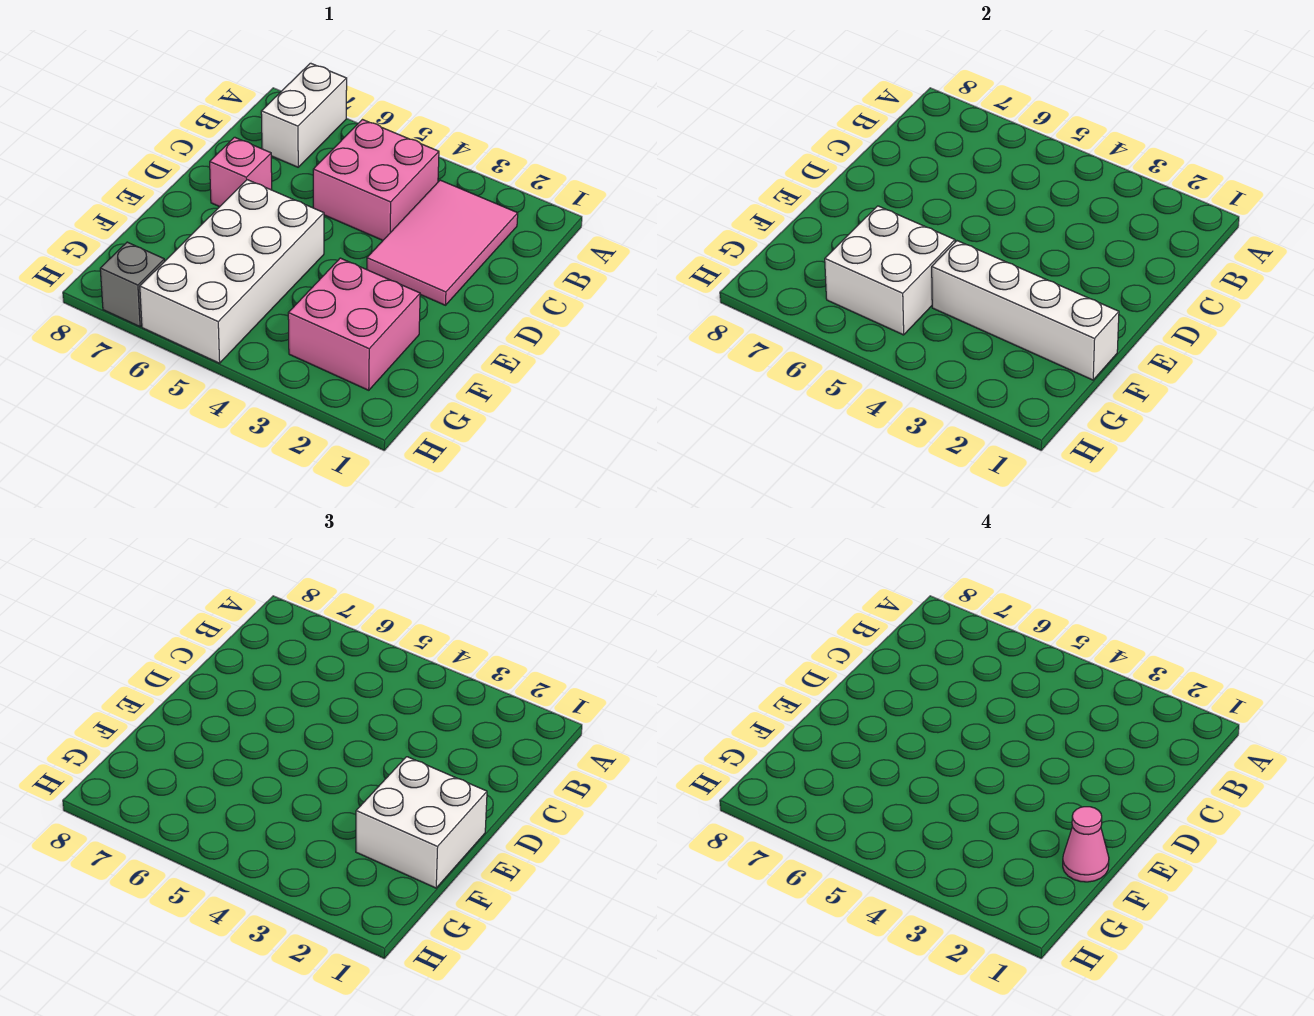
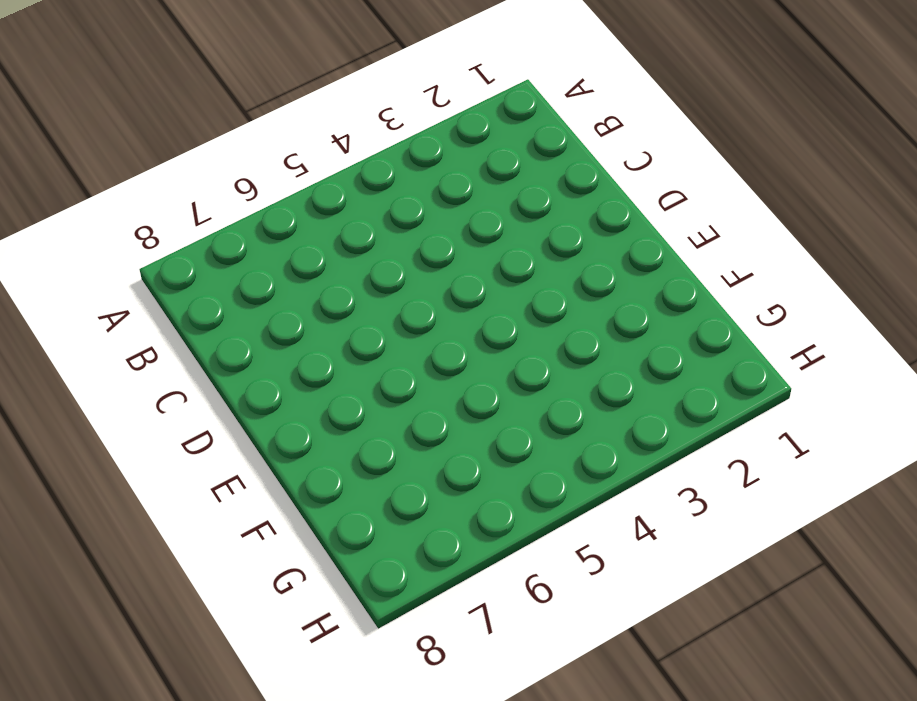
none -> white 1x2 brick [261,63,347,167]
none -> pink 2x3 tile [367,180,518,305]

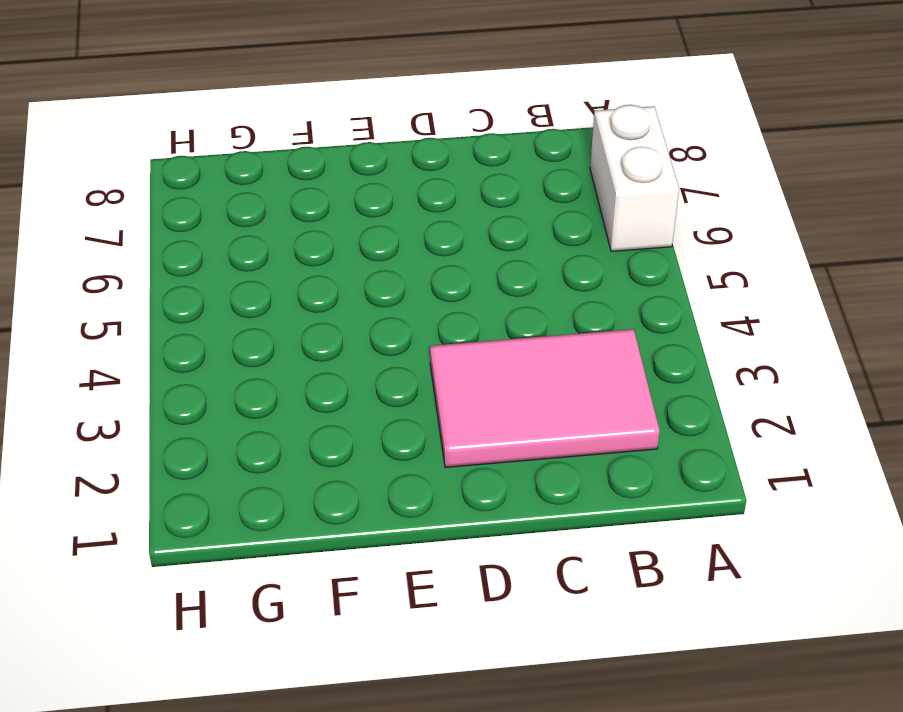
white 1x2 brick [590,105,679,252] -> white 1x2 brick turned to [261,63,347,167]
none -> pink 2x2 brick [313,120,439,240]
none -> pink 1x1 brick [210,137,272,207]

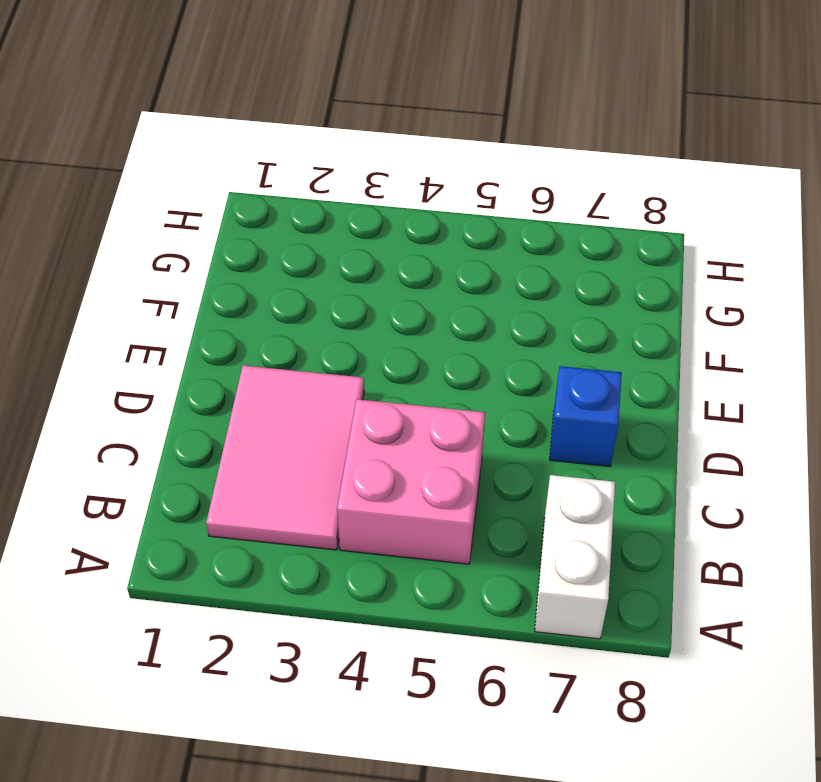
blue 1x1 brick [550,366,622,466] -> pink 1x1 brick [210,137,272,207]
none -> white 2x4 brick [140,180,324,363]
none -> pink 2x2 brick [288,258,420,390]

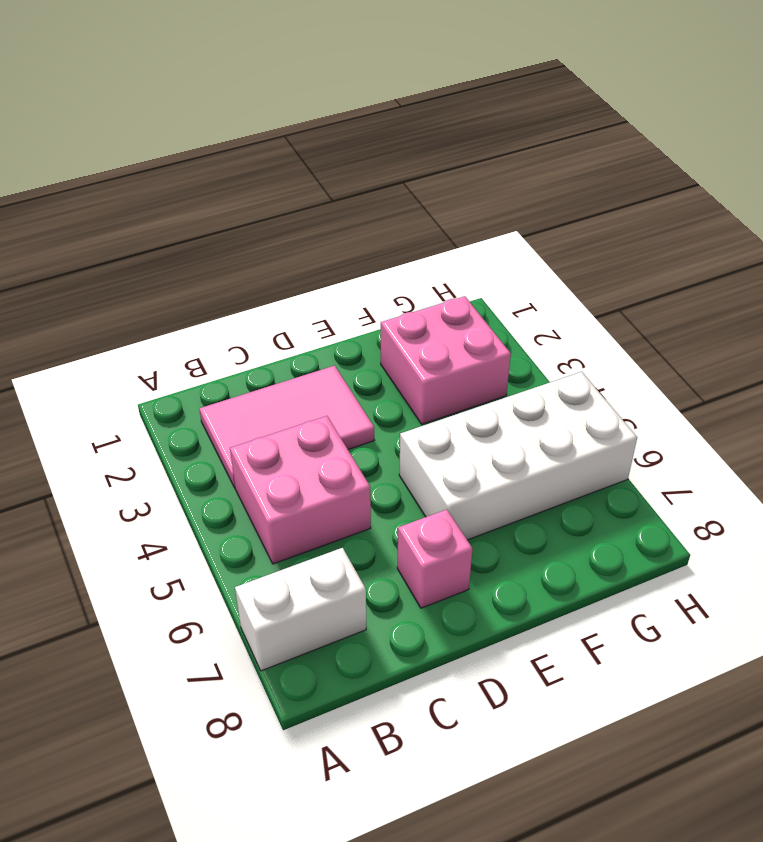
none -> grey 1x1 brick [100,242,165,327]
none -> white 1x4 brick [932,241,1119,380]

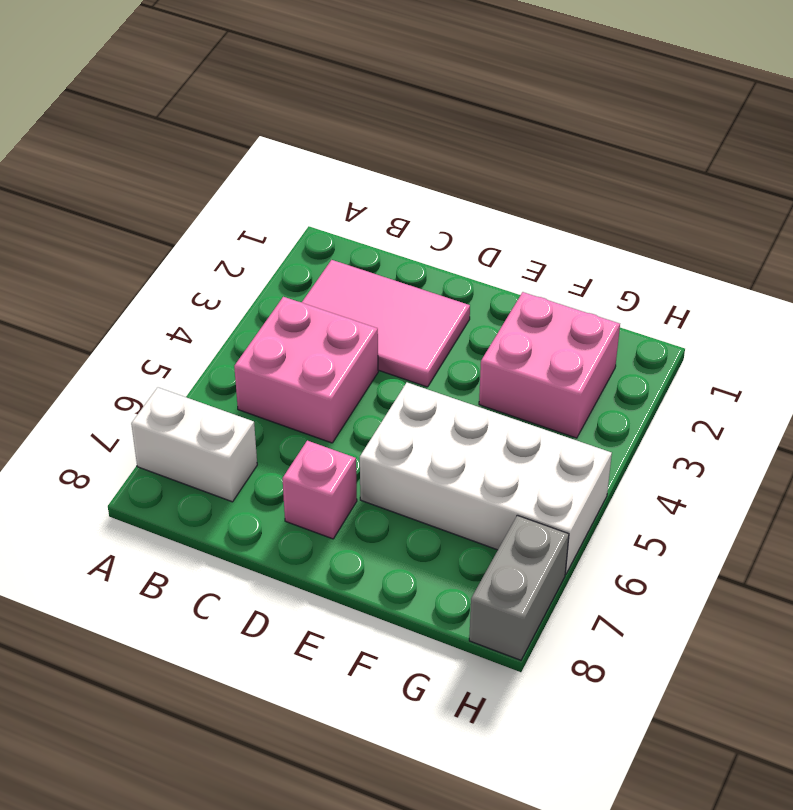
grey 1x2 brick [469,515,569,660] -> grey 1x1 brick [100,242,165,327]
none -> white 1x4 brick [932,241,1119,380]
none -> white 2x2 brick [825,206,955,335]

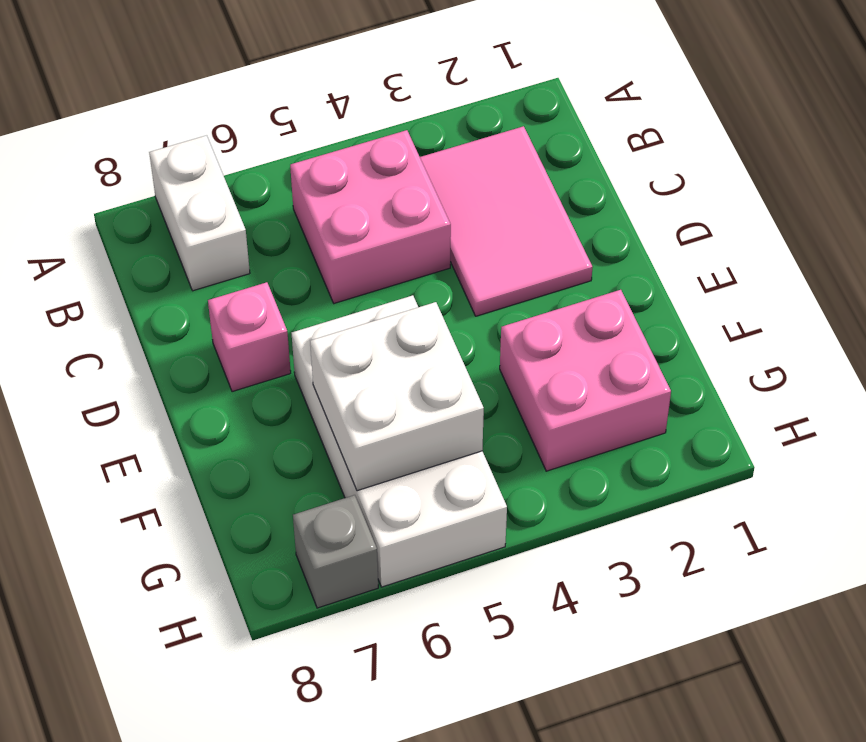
none -> white 1x4 brick [932,241,1119,380]
none -> white 2x2 brick [356,757,487,888]

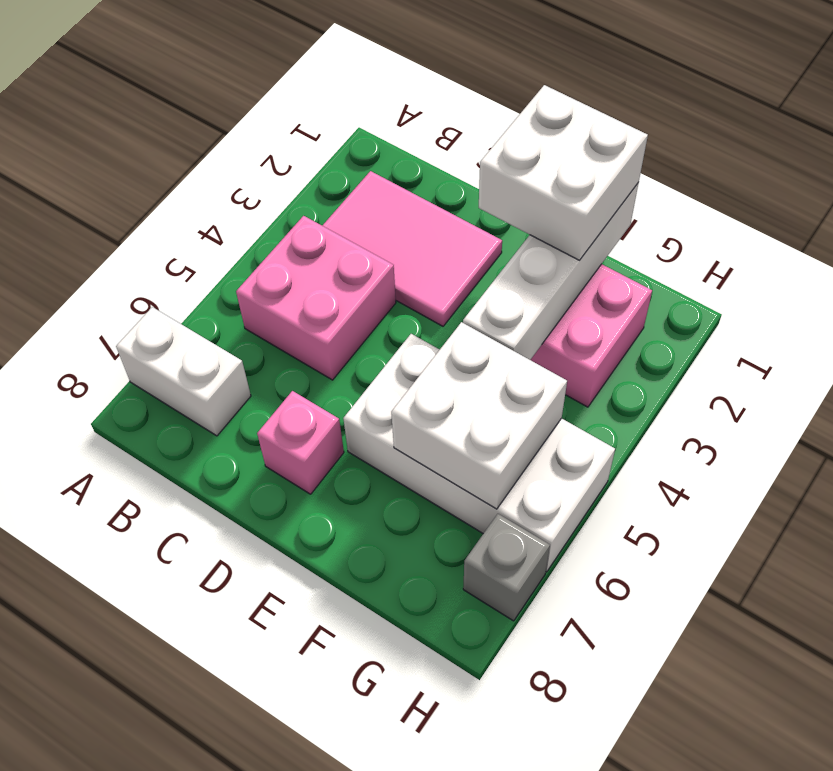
none -> pink 1x1 cone [1063,807,1109,882]

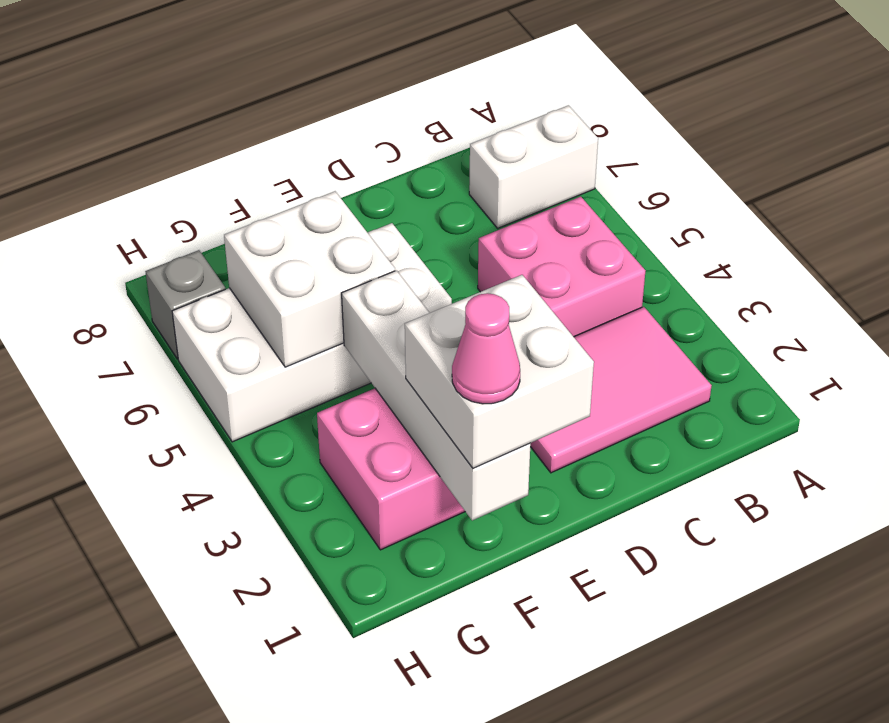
none -> pink 1x1 brick [210,137,272,207]

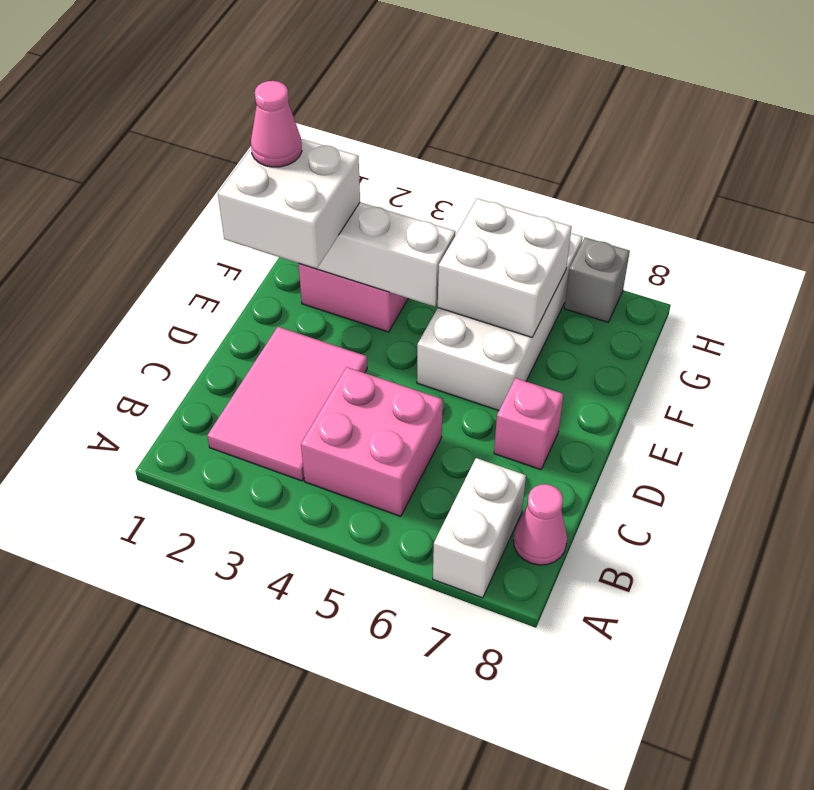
pink 1x1 cone [513,484,567,565] -> none

